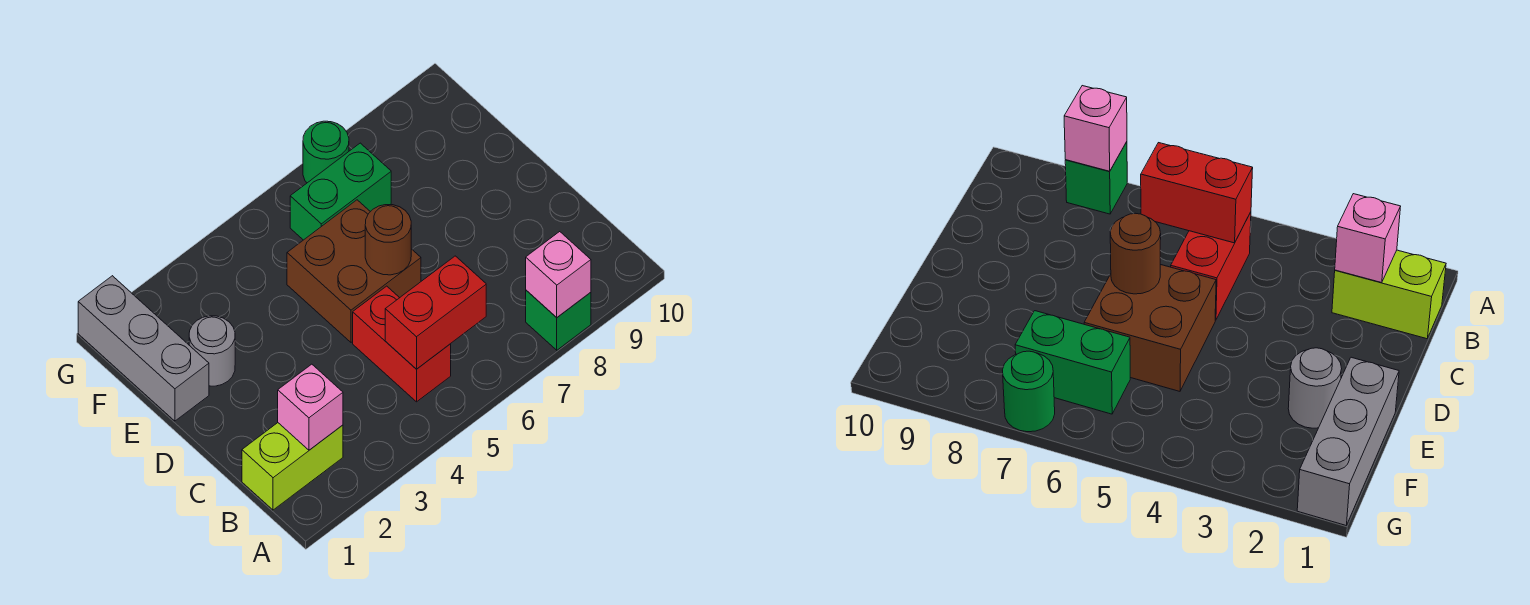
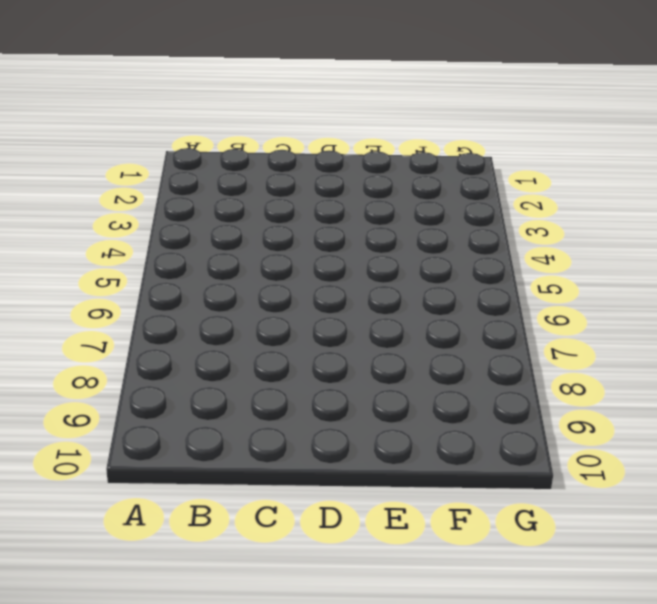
none -> green 1x1 brick [526,290,591,350]
none -> lime 1x2 brick [242,423,343,510]
none -> red 1x2 brick [353,286,451,402]

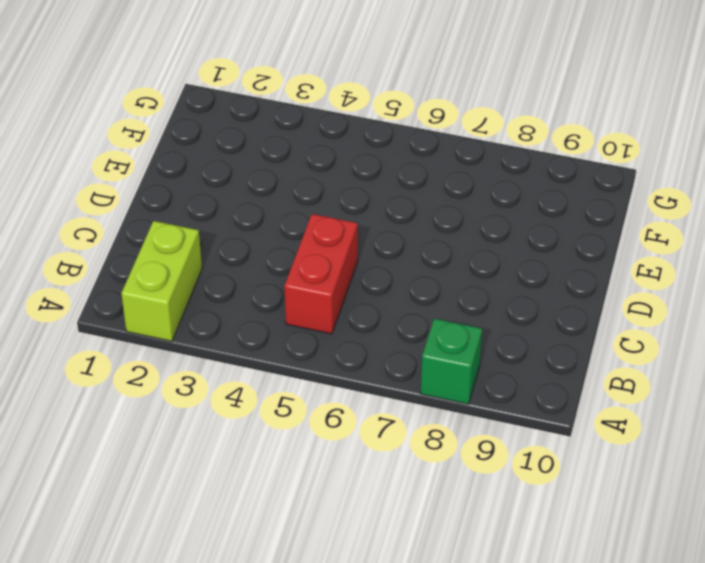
lime 1x2 brick [121,221,202,341] -> lime 1x2 brick turned to [242,423,343,510]
none -> brown 2x2 brick [287,200,421,342]
none -> grey 1x3 brick [78,276,209,421]
none -> grey 1x1 round brick [189,316,235,386]

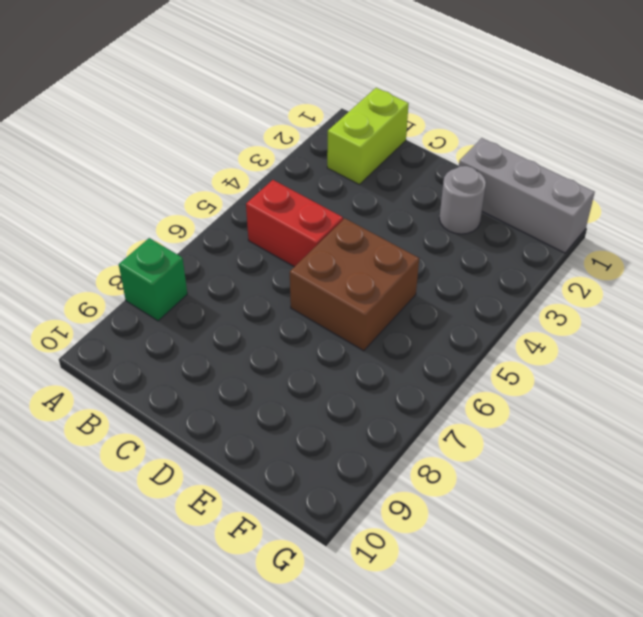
none -> green 1x2 brick [290,143,391,240]
none -> green 1x1 round brick [303,121,349,183]
none -> pink 1x1 brick [526,232,591,317]

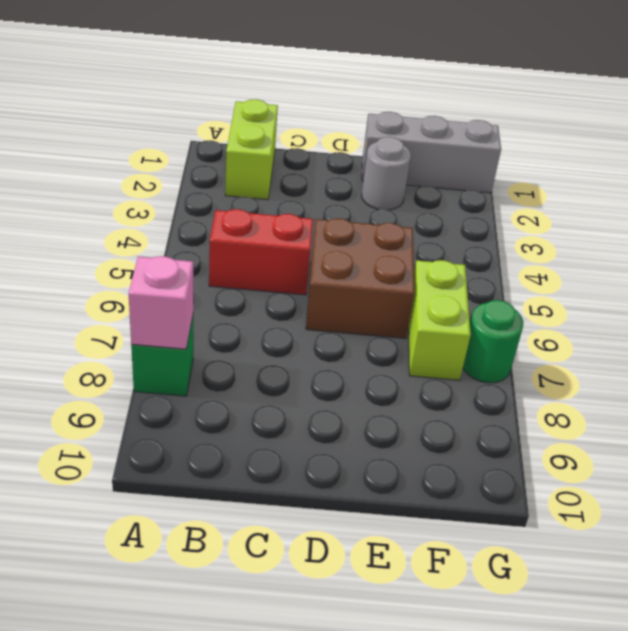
lime 1x2 brick [408,260,471,380] -> green 1x2 brick [290,143,391,240]
none -> pink 1x1 brick [278,364,343,450]
none -> red 1x2 brick [385,256,486,369]
none -> brown 1x1 round brick [365,205,411,275]

